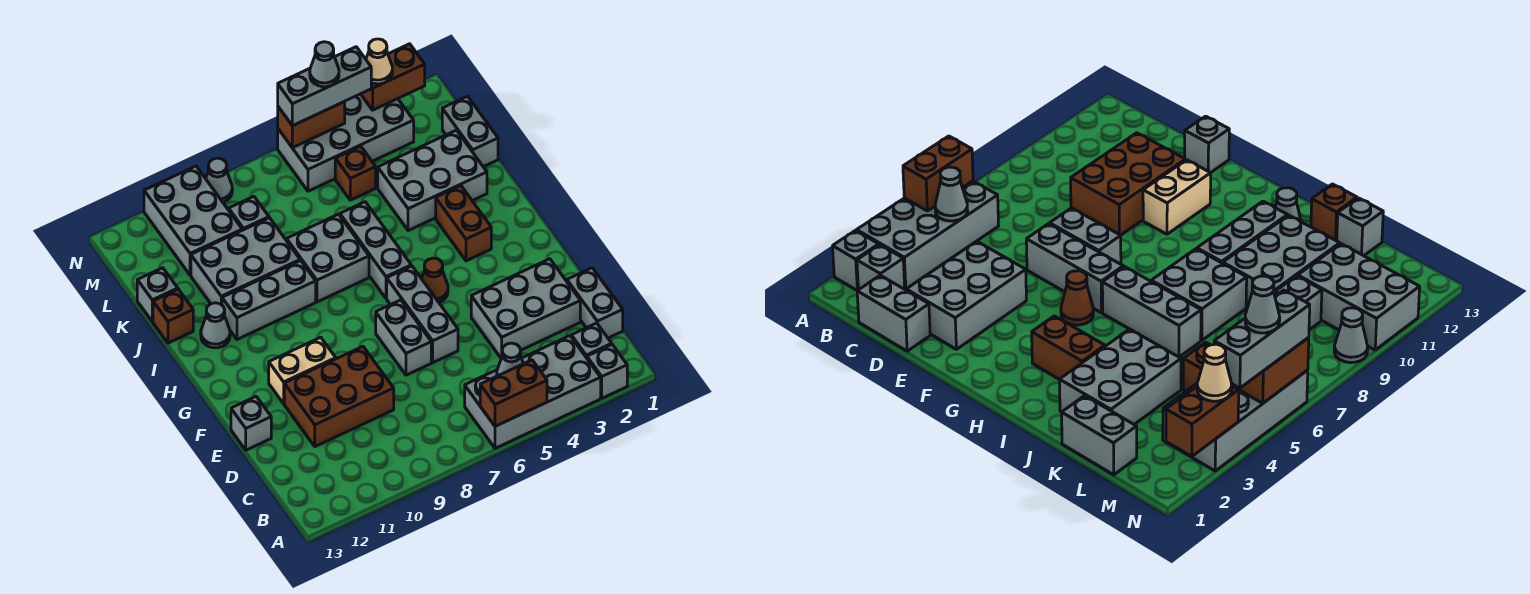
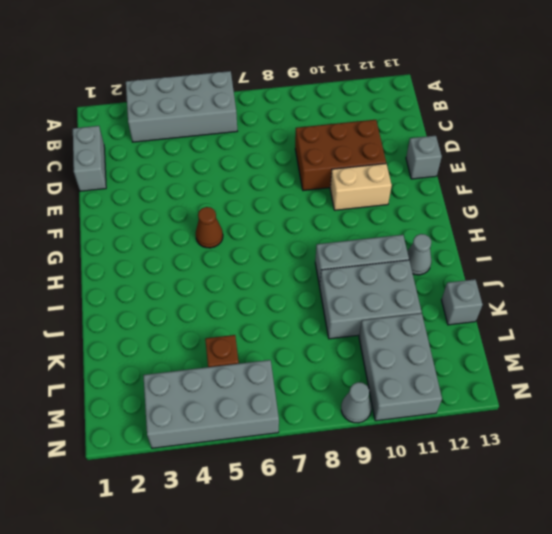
none -> grey 1x1 brick [587,345,627,398]
none -> grey 1x1 brick [571,323,612,358]
none -> grey 2x3 brick [471,259,580,358]
none -> grey 1x3 brick [387,266,458,363]

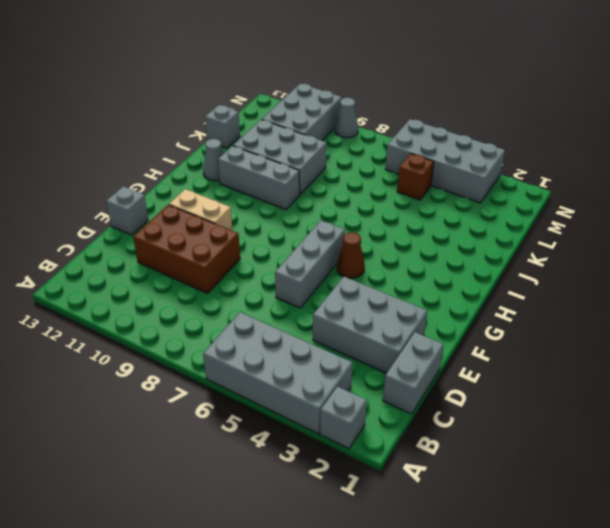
none -> grey 1x1 brick [571,323,612,358]
none -> grey 1x2 brick [376,300,431,375]
none -> brown 1x2 brick [436,186,491,261]
none -> grey 1x3 brick [340,202,411,298]

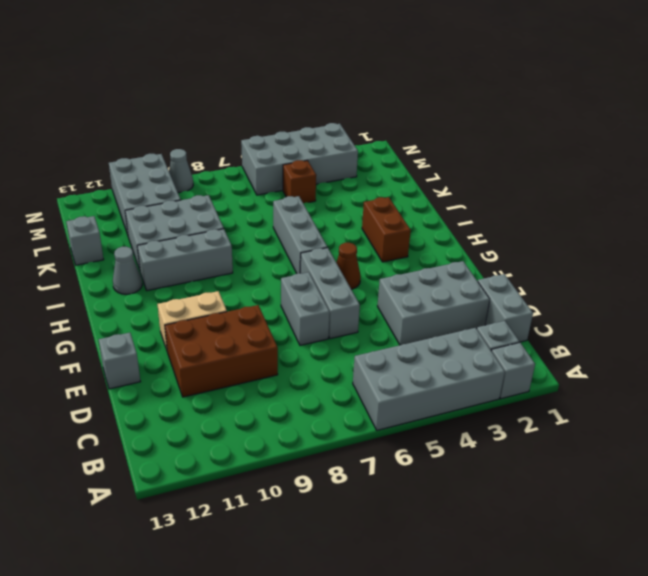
none -> grey 2x2 brick [287,214,369,302]
none -> grey 2x3 brick [378,130,487,231]
none -> brown 1x1 brick [153,289,193,343]
none -> grey 1x2 brick [442,96,498,167]

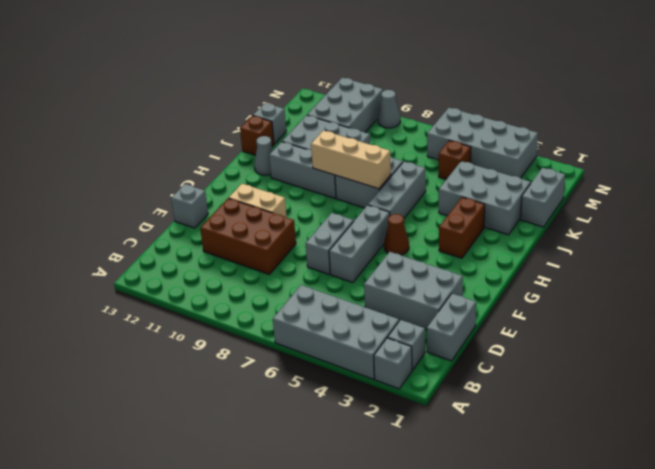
tan 1x3 brick [311,131,391,189] -> none
none -> grey 1x1 brick [229,196,269,230]
none -> brown 1x2 brick [480,360,547,426]
none -> grey 1x1 cone [497,343,523,376]
none -> brown 1x2 brick [361,44,425,110]

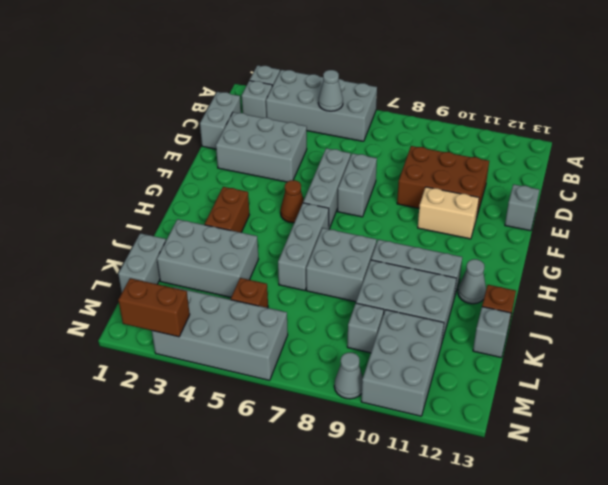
none -> brown 1x2 brick [480,360,547,426]
none -> brown 1x2 brick [278,102,345,148]
none -> tan 1x1 cone [366,39,392,84]
none -> grey 1x3 brick [278,47,371,126]

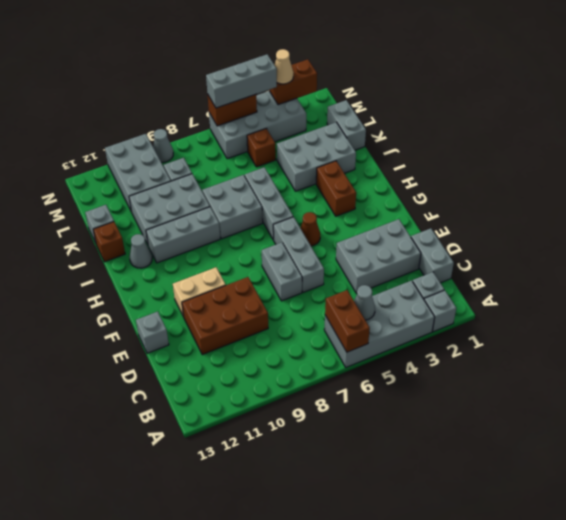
brown 1x2 brick [325,290,370,352] -> brown 1x2 brick turned to [480,360,547,426]
none -> grey 1x1 cone [310,42,339,87]

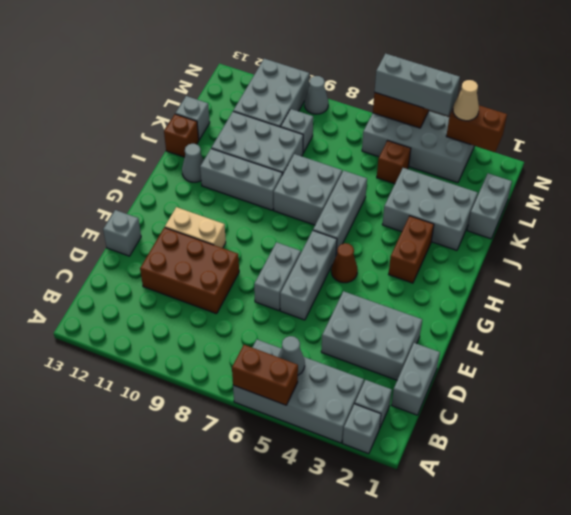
none -> grey 1x1 cone [310,42,339,87]

